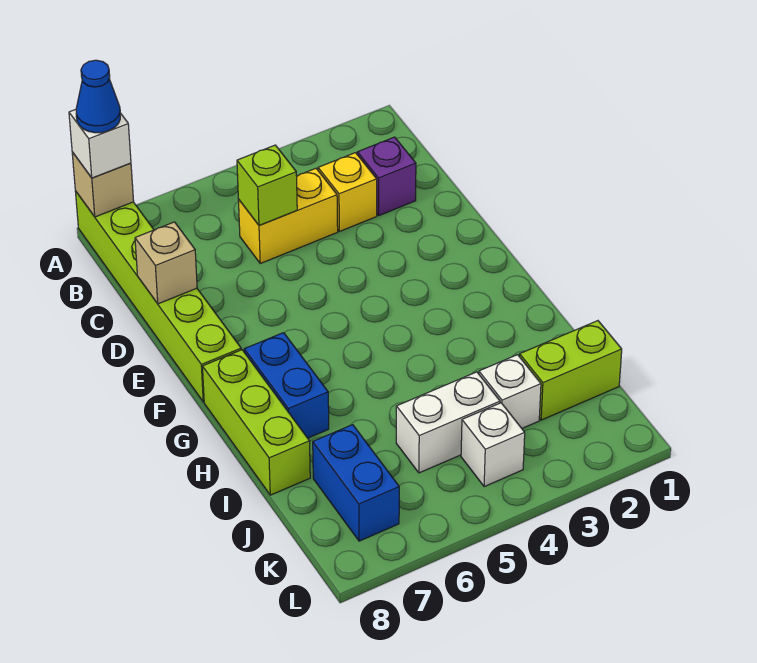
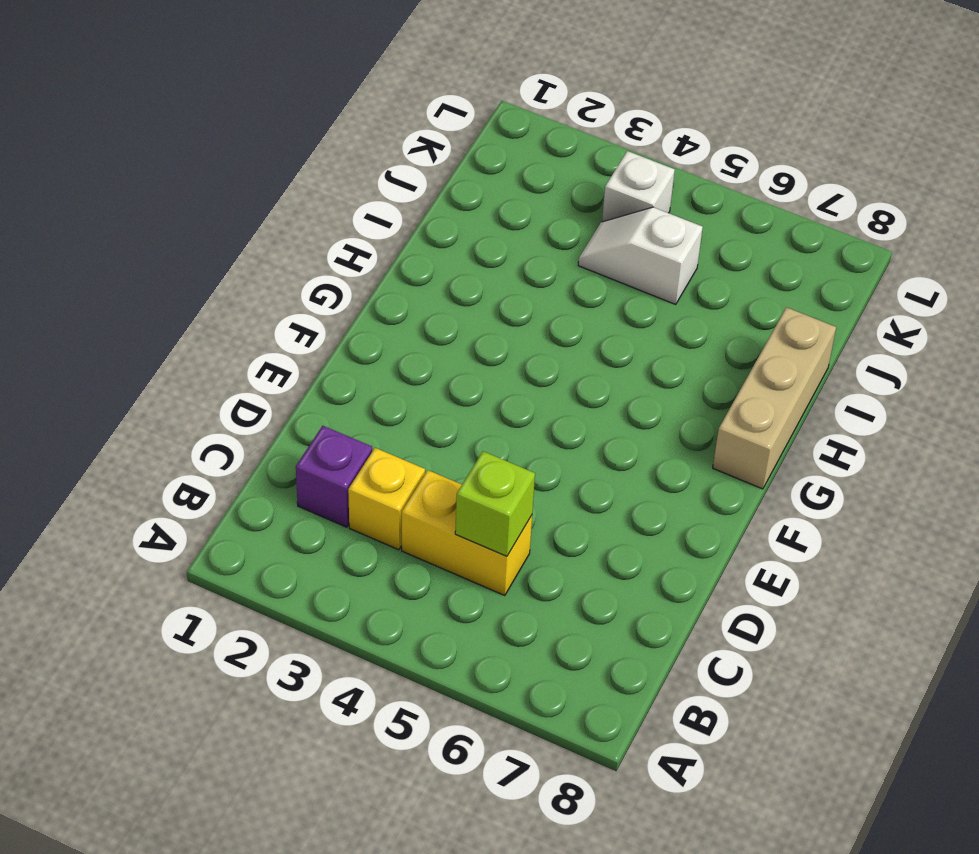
tan 1x3 brick [713,307,836,489] -> lime 1x3 brick [202,350,310,495]
white 1x2 slope [578,207,703,305] -> white 1x2 brick [396,372,500,473]
none -> lime 1x6 brick [75,191,241,402]
none -> blue 1x2 brick [244,333,329,438]
none -> lime 1x2 brick [520,321,622,420]

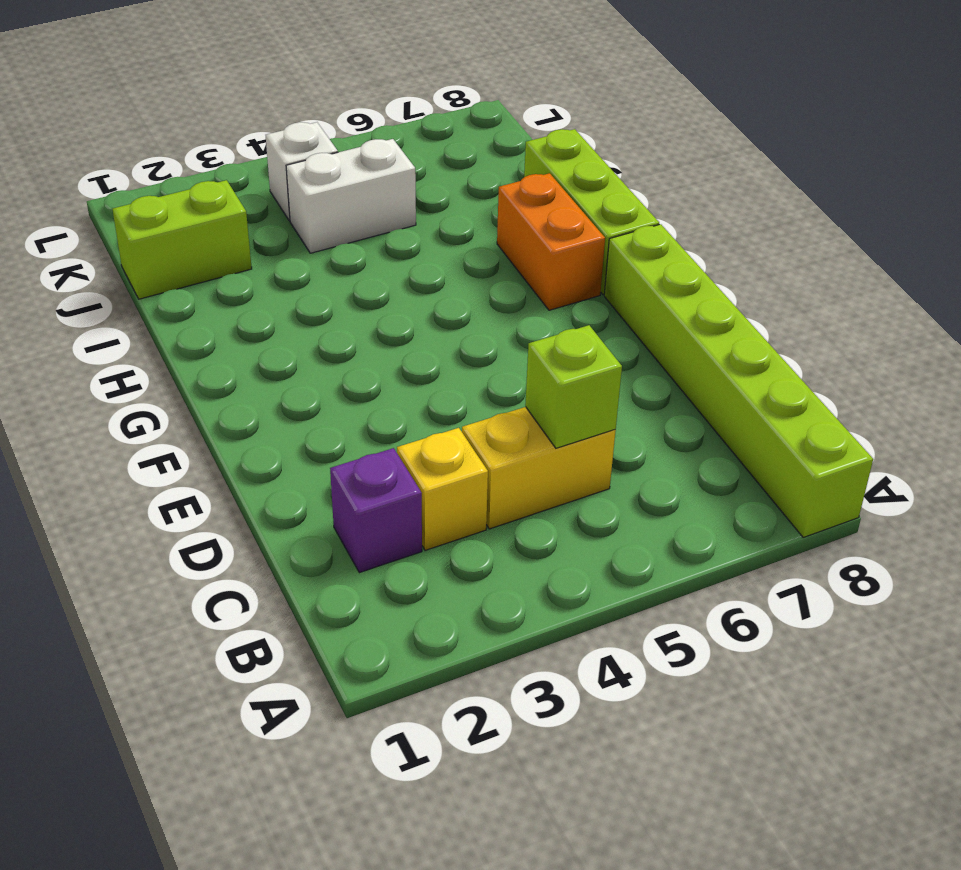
orange 1x2 brick [497,173,605,310] -> blue 1x2 brick [244,333,329,438]
none -> white 1x1 brick [479,355,541,428]
none -> blue 1x2 brick [313,425,399,541]
none -> tan 1x1 brick [72,152,134,217]

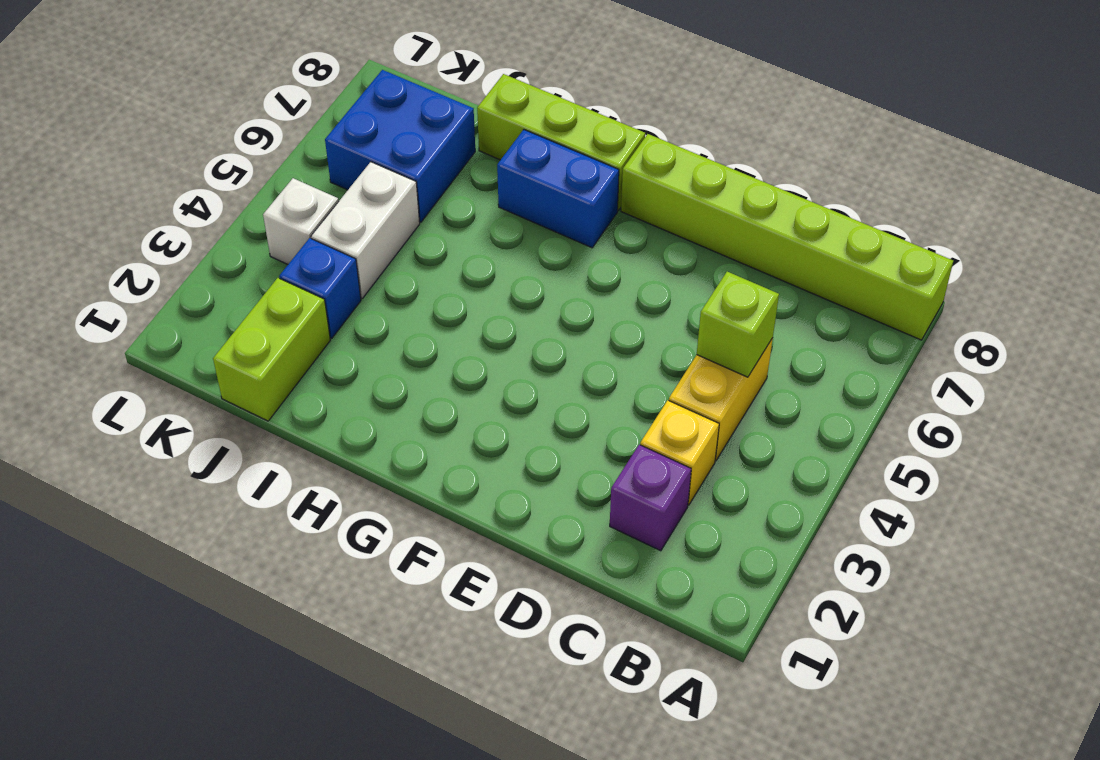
blue 1x1 brick [279,238,361,338] -> white 1x1 brick [479,355,541,428]
blue 2x2 brick [325,70,475,222] -> blue 1x2 brick [313,425,399,541]
none -> tan 1x1 brick [72,152,134,217]
none -> tan 1x1 brick [135,222,197,304]
none -> white 1x1 brick [69,109,131,178]

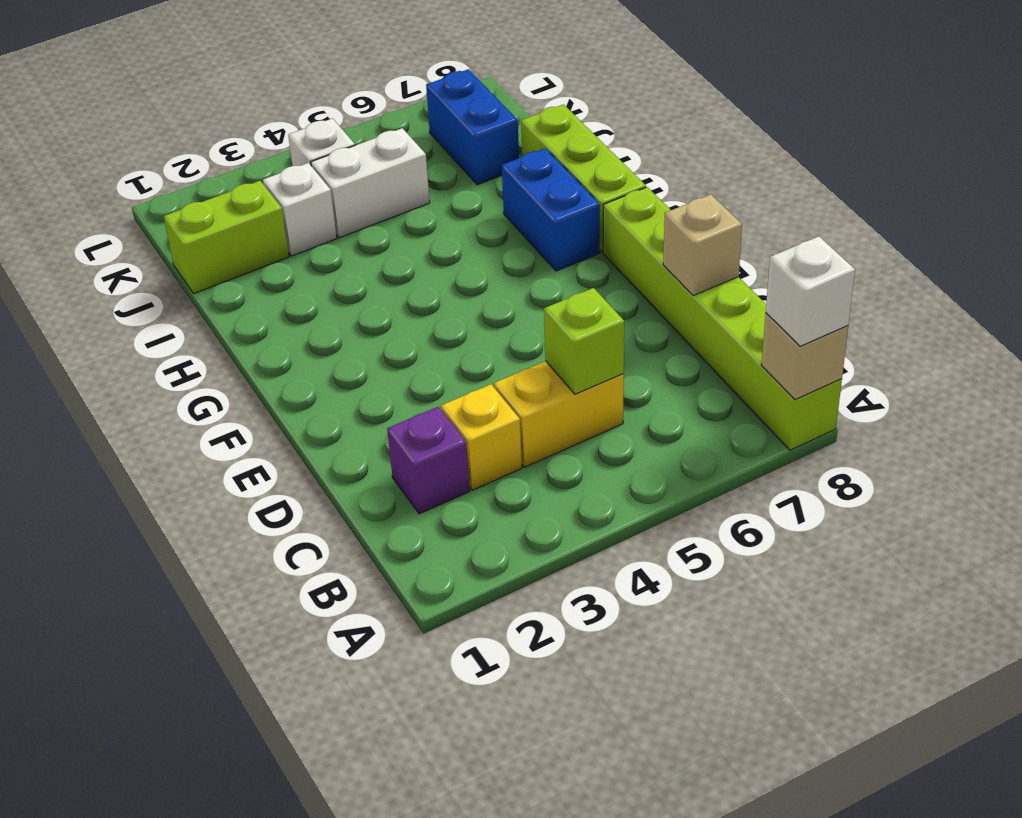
none -> blue 1x1 cone [76,60,120,133]

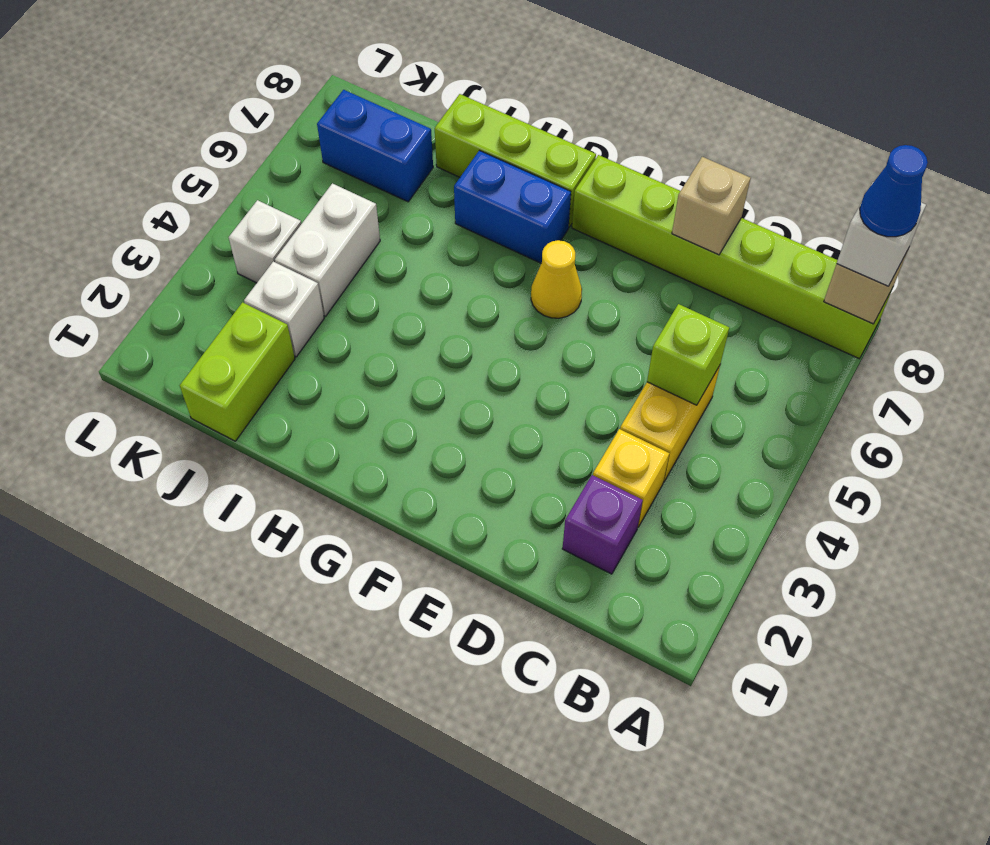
yellow 1x1 cone [531,240,582,318] -> none

